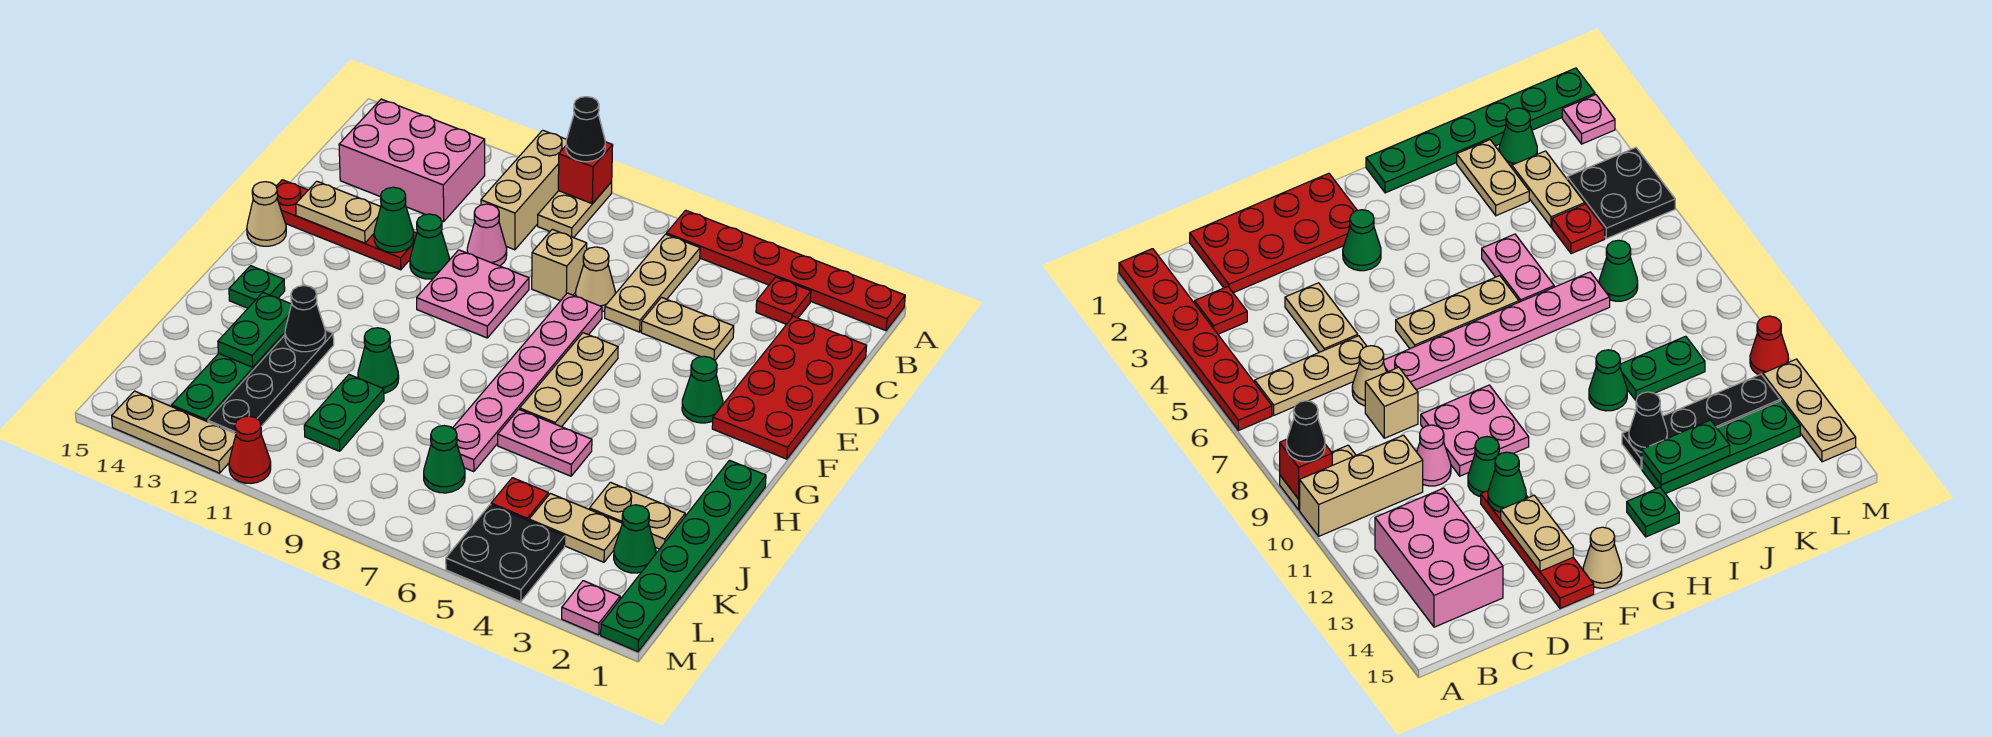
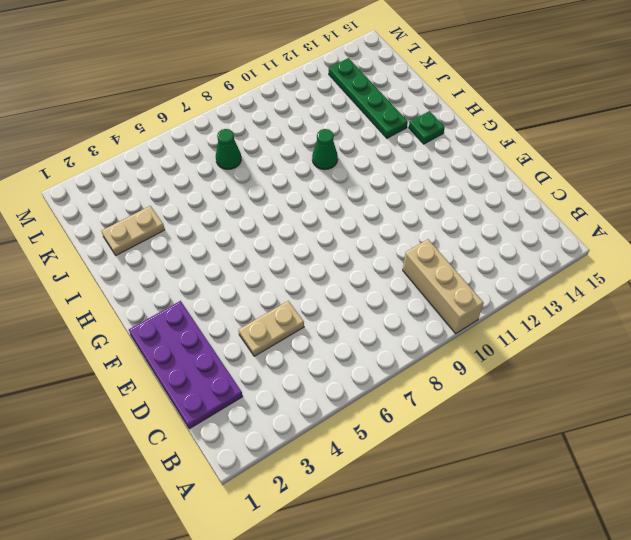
purple 2x4 plate [129,301,243,429] -> red 2x4 plate [712,316,867,459]
none -> red 1x6 plate [666,210,905,331]
none -> tan 1x2 plate [538,182,612,238]
none -> red 1x1 plate [756,277,811,324]
none -> tan 1x3 plate [605,234,700,332]

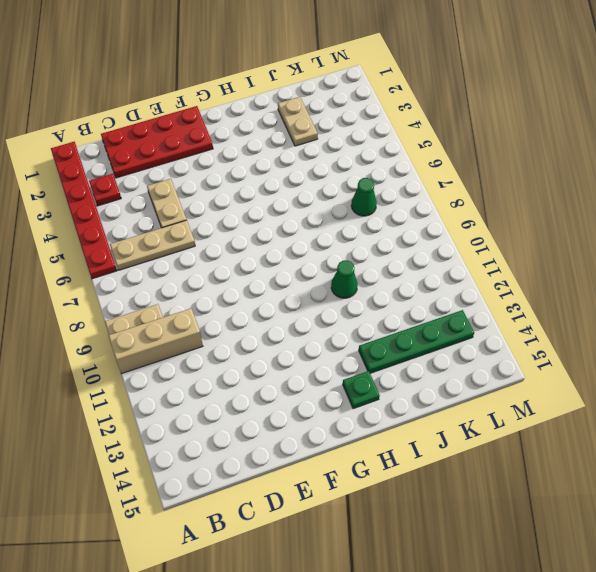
none -> pink 2x3 brick [339,99,485,222]
none -> tan 1x1 cone [576,247,615,312]
none -> tan 1x1 brick [532,229,587,301]
none -> pink 1x1 cone [467,204,507,266]

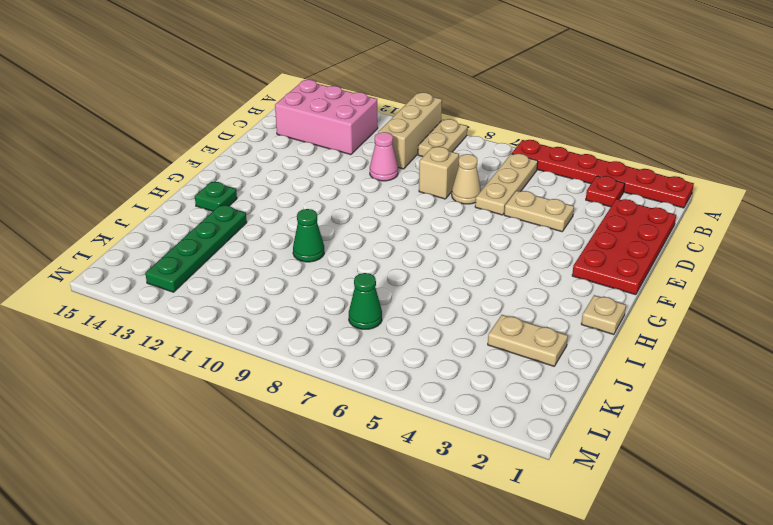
tan 1x1 plate [581,295,626,335] -> green 1x6 plate [601,460,766,652]
none -> pink 1x6 plate [453,293,602,472]
none -> pink 2x2 plate [417,250,529,338]
none -> green 1x1 cone [410,214,450,279]
none -> red 1x4 plate [276,180,417,270]

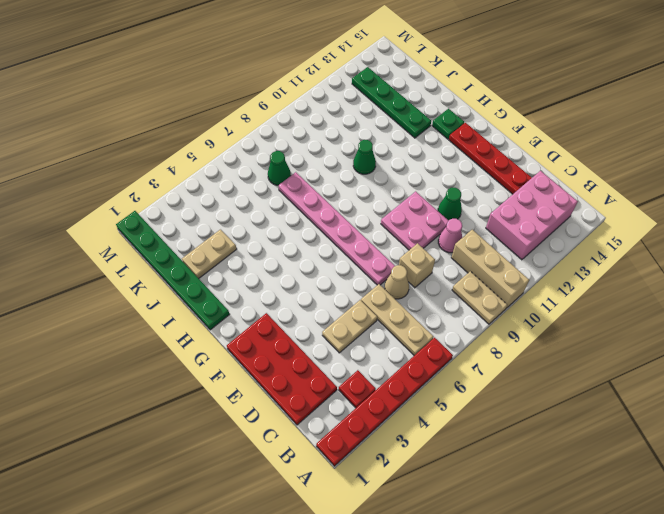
red 1x4 plate [449,123,532,194] -> red 1x4 plate turned to [276,180,417,270]
none -> green 1x1 cone [682,356,723,423]
none -> tan 1x3 plate [520,333,618,427]
none -> tan 1x1 cone [247,182,286,246]
none -> pink 1x2 plate [498,409,592,476]

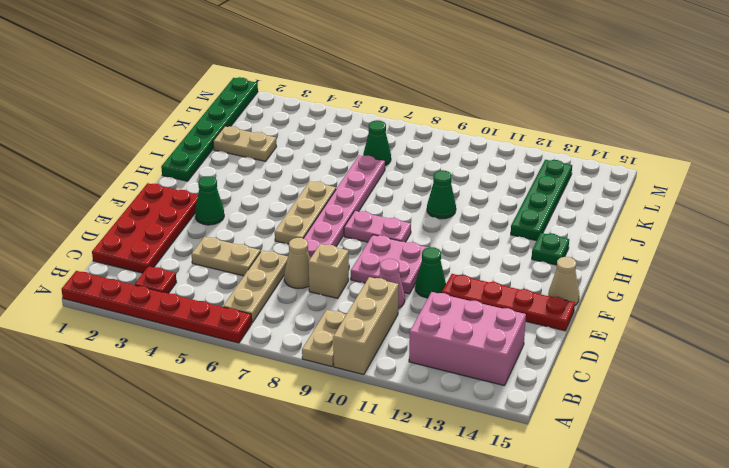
pink 1x2 plate [344,211,411,242] -> pink 1x2 plate moved to [498,409,592,476]
none -> black 1x4 plate [208,330,334,433]
none -> green 1x2 plate [304,375,384,451]
none -> green 1x1 cone [614,505,656,573]
none -> tan 1x2 plate [529,493,622,562]

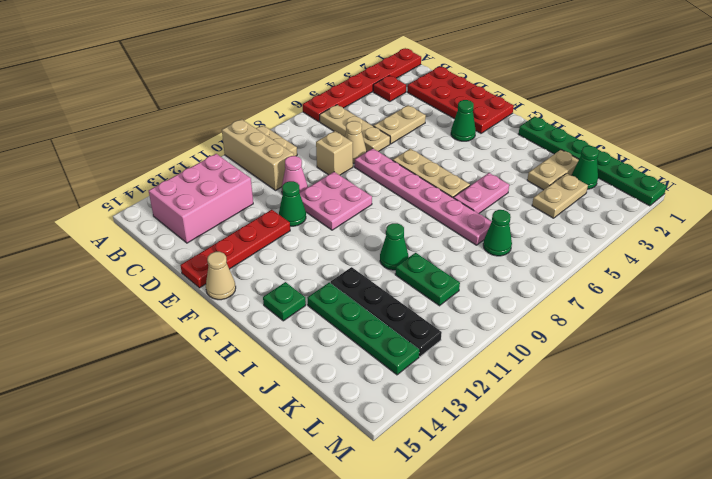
none -> red 1x1 plate [491,478,548,521]
none -> black 2x2 plate [446,505,565,602]
none -> pink 1x1 plate [562,581,620,635]
none -> red 1x1 cone [229,416,271,483]

